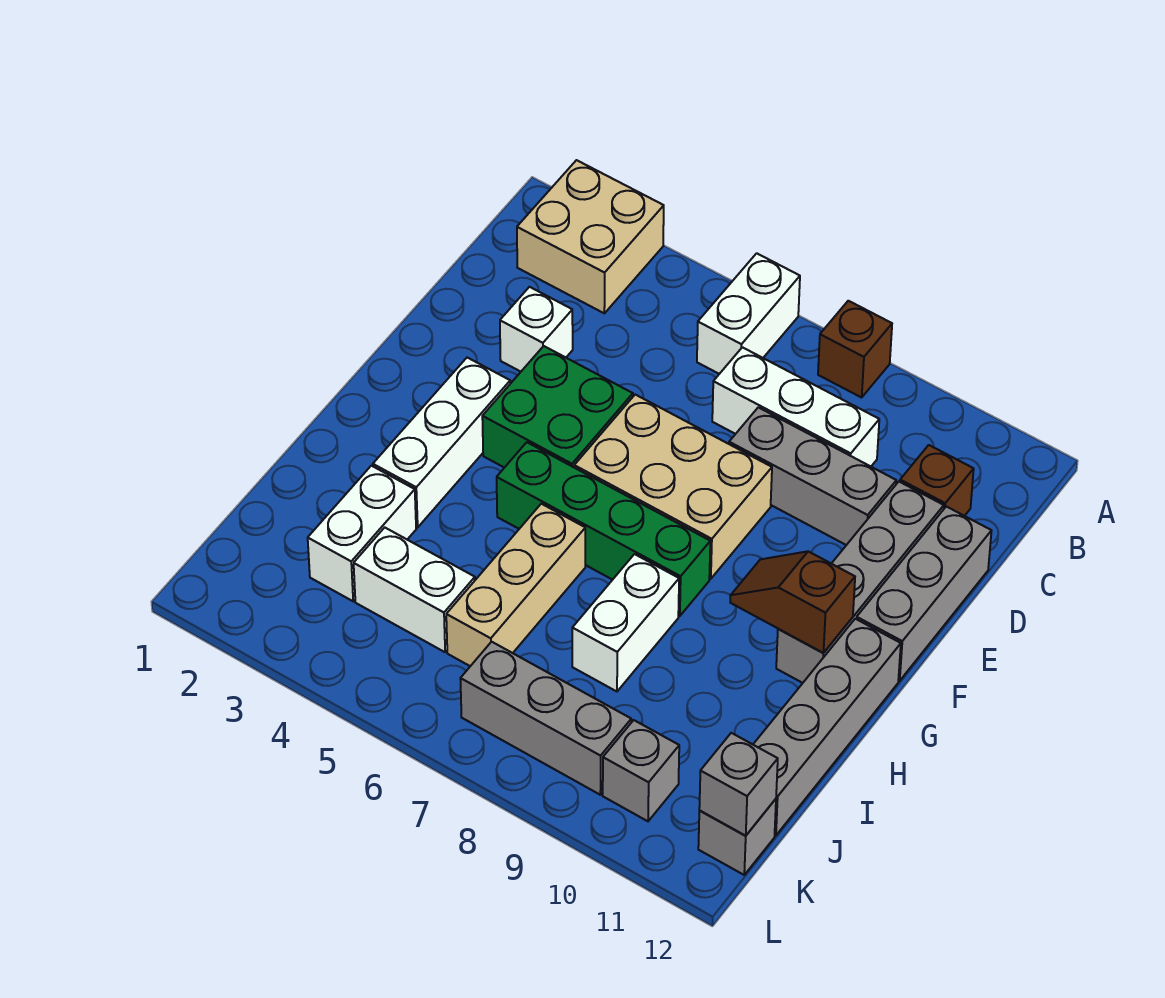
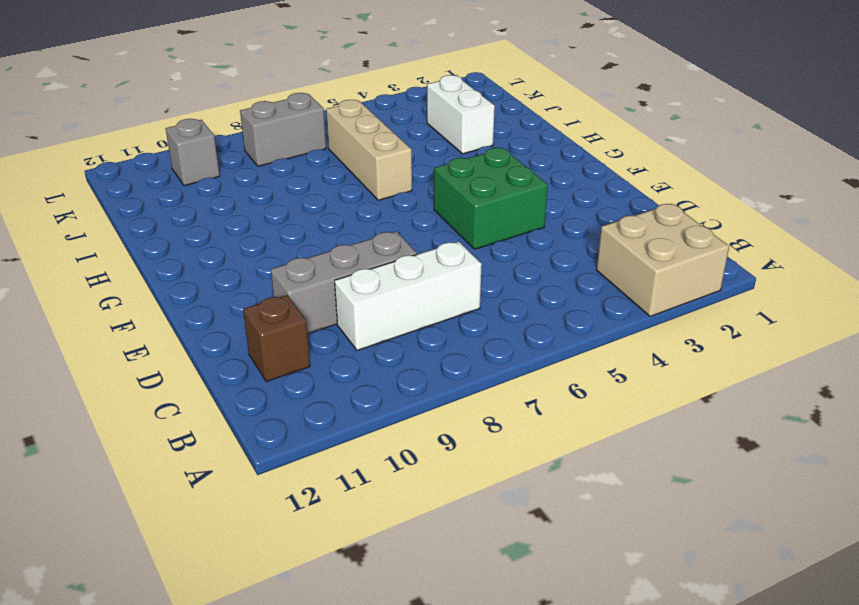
grey 1x2 brick [240,93,326,166] -> grey 1x3 brick [460,642,631,795]
none -> white 1x2 brick [697,253,800,374]
none -> brown 1x1 brick [818,301,892,397]
none -> white 1x1 brick [500,287,573,372]

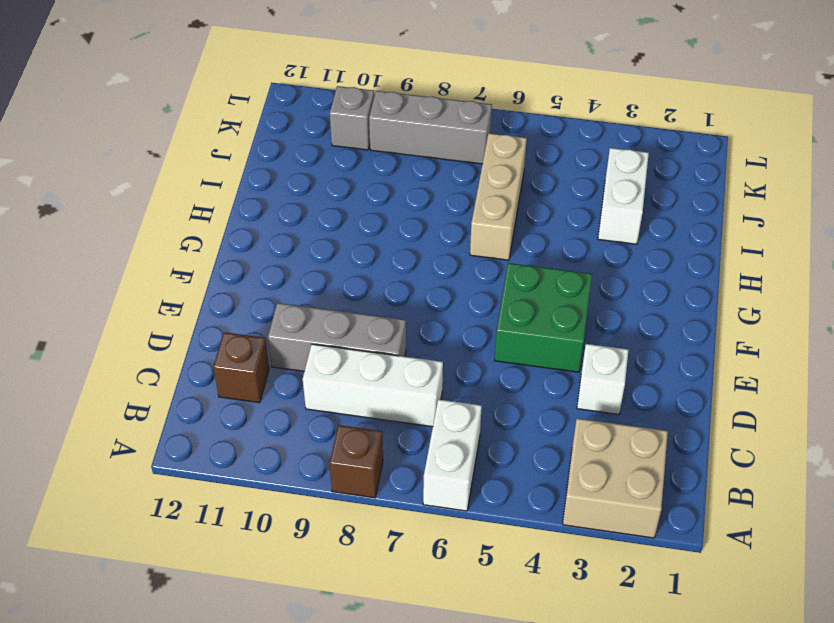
none -> grey 1x4 brick [776,482,944,683]
none -> grey 1x3 brick [857,506,991,681]
none -> tan 2x3 brick [574,395,772,579]

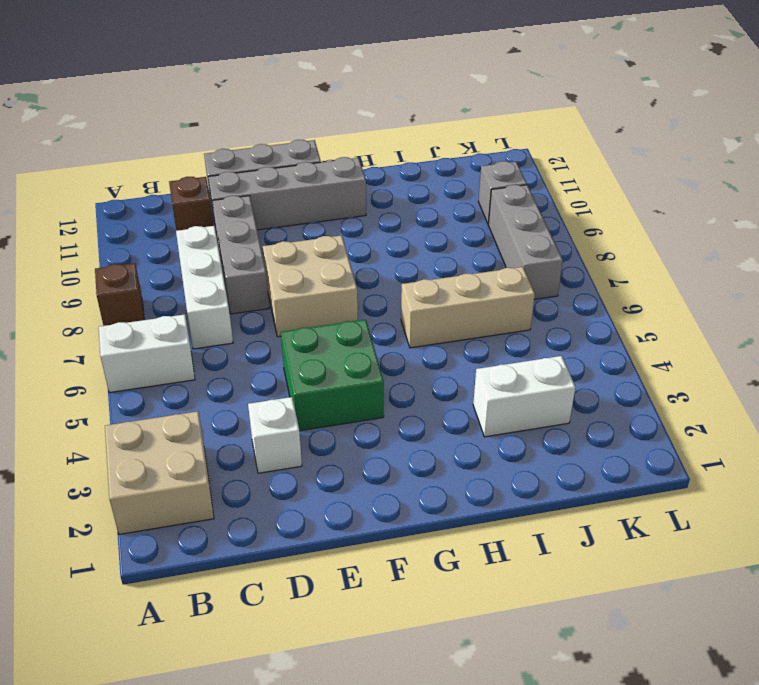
tan 2x2 brick [263,236,358,337] -> tan 2x3 brick [574,395,772,579]
none -> white 1x3 brick [373,358,510,527]
none -> green 1x4 brick [497,442,710,616]
none -> grey 1x4 brick [753,619,901,835]

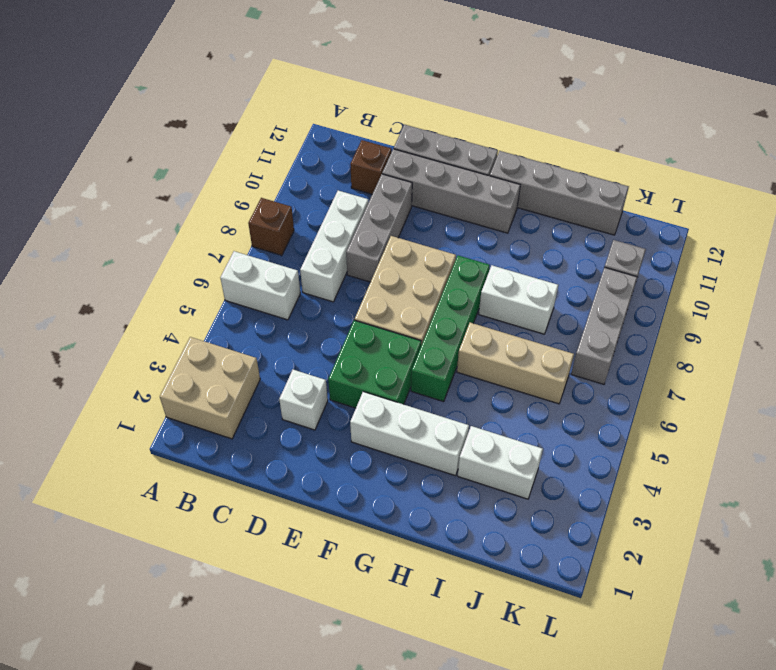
none -> white 1x2 brick [354,528,475,652]
none -> grey 1x1 brick [698,799,776,875]
none -> brown 1x2 slope [730,551,855,653]

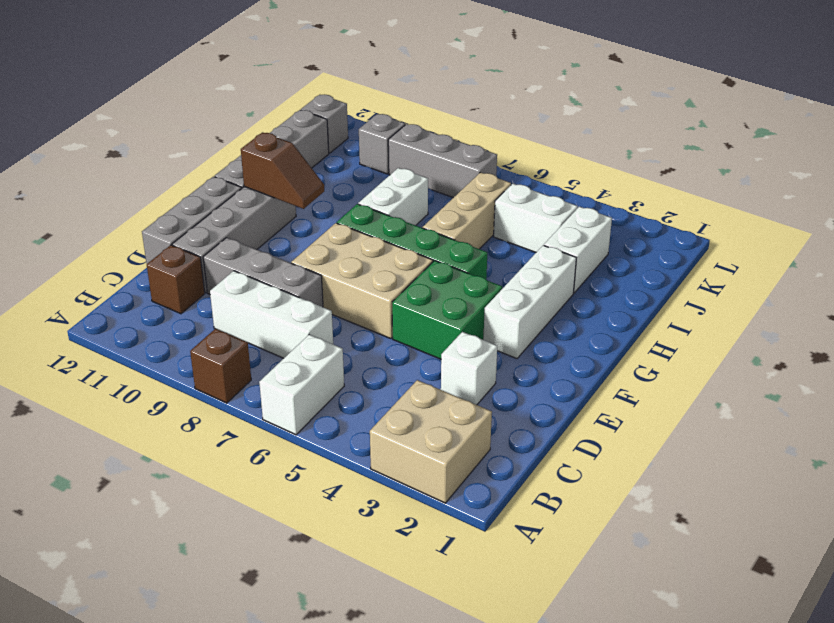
none -> grey 1x1 brick [699,733,778,836]

